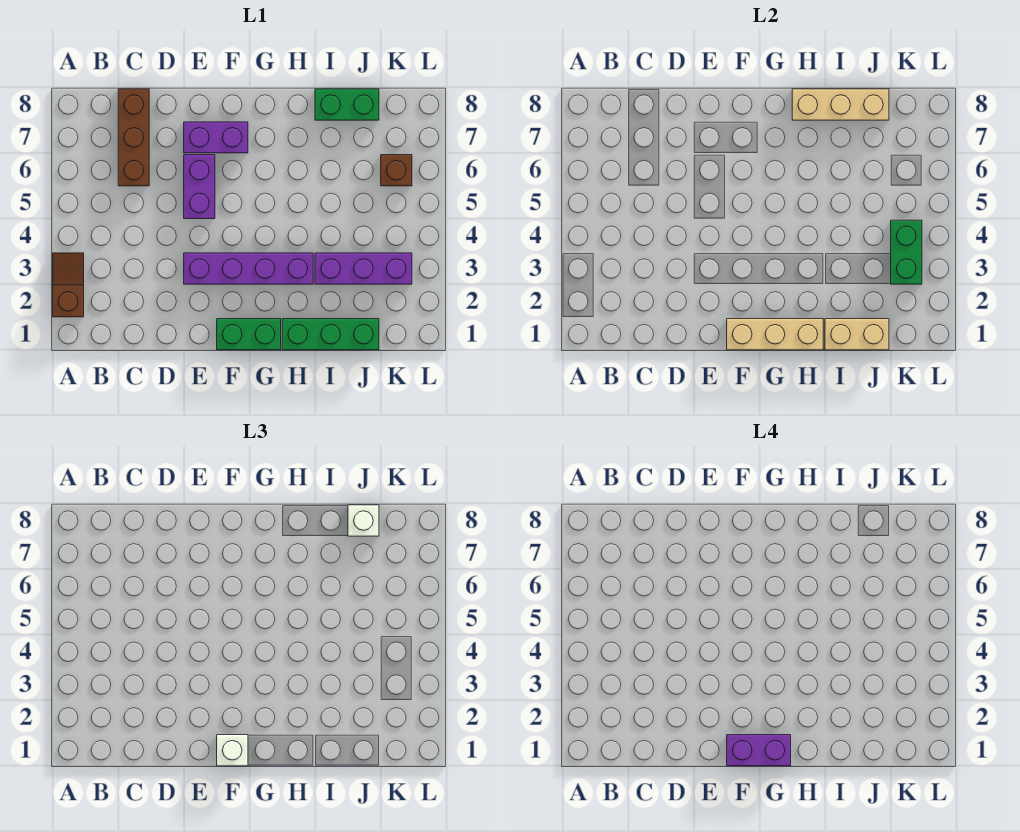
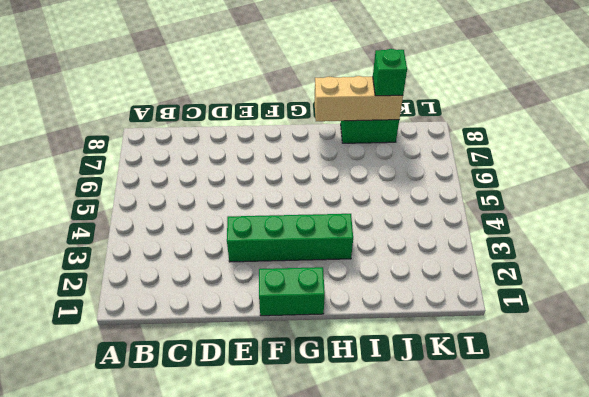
green 1x4 brick [227,214,353,262] -> purple 1x4 brick [184,253,313,284]
green 1x1 brick [373,49,407,96] -> white 1x1 brick [348,505,379,536]
none -> brown 1x2 slope [53,253,84,317]
none -> brown 1x3 brick [118,89,149,186]
none -> purple 1x2 brick [184,155,215,219]

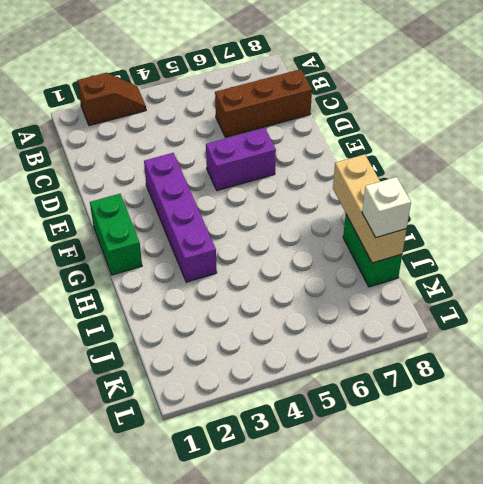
none -> purple 1x2 brick [184,122,248,153]
none -> green 1x3 brick [282,319,379,350]
none -> purple 1x3 brick [315,253,412,284]

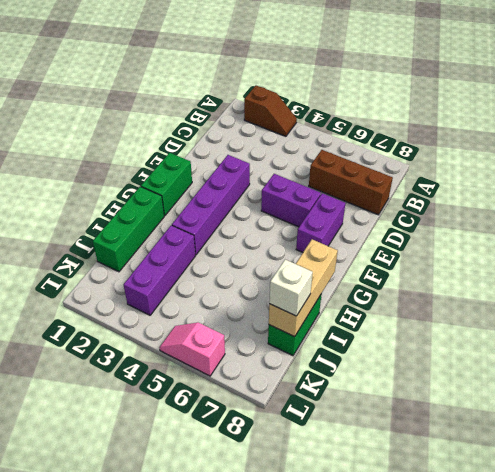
pink 1x2 slope [159,323,225,376] -> none
none -> brown 1x1 brick [381,155,412,186]
none -> tan 1x3 brick [727,319,823,350]
none -> tan 1x2 brick [825,319,889,350]

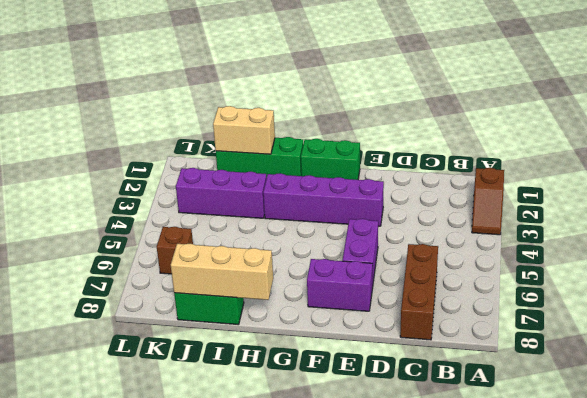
none -> tan 1x3 brick [727,319,823,350]
none -> green 1x2 brick [891,220,922,284]
none -> white 1x1 brick [217,735,248,766]

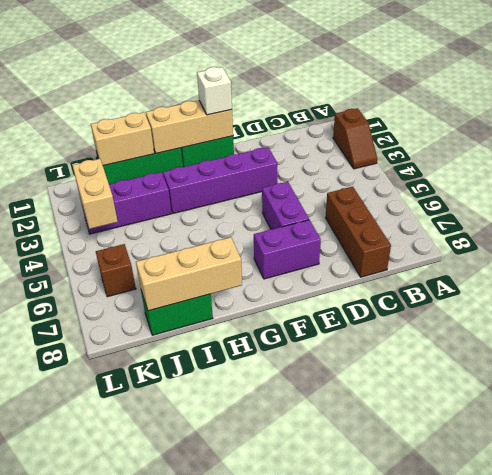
tan 1x2 brick [72,159,118,229] -> green 1x2 brick [891,220,922,284]
none -> white 1x1 brick [348,505,379,536]
none -> purple 1x2 brick [727,735,791,766]

